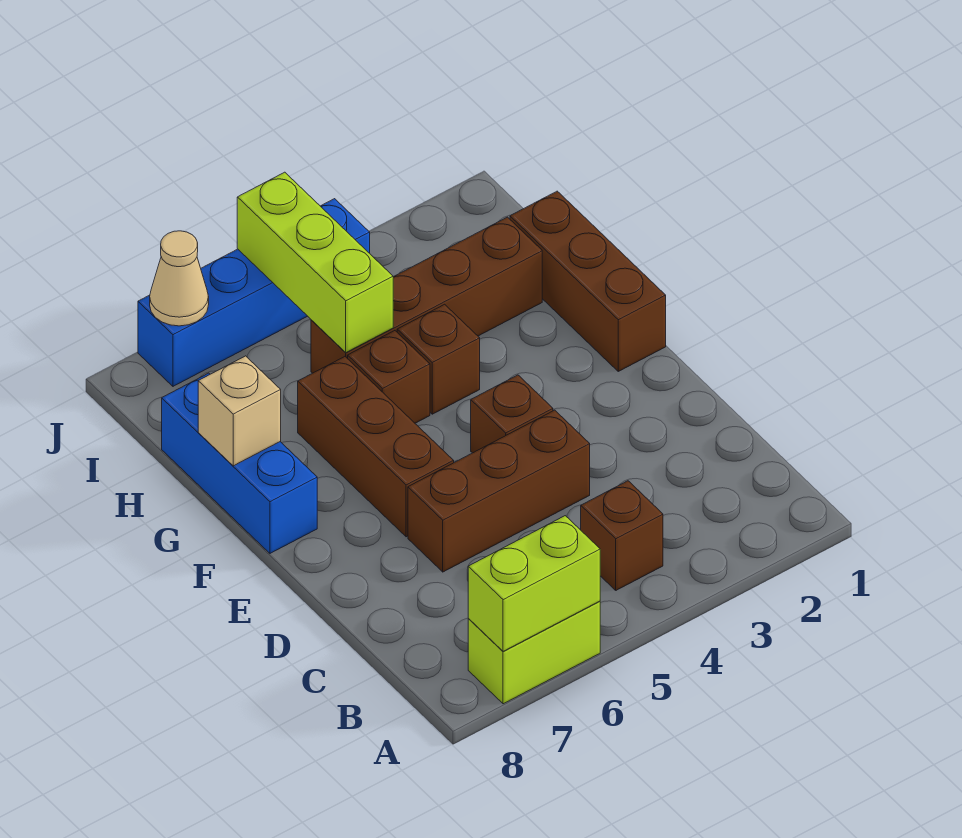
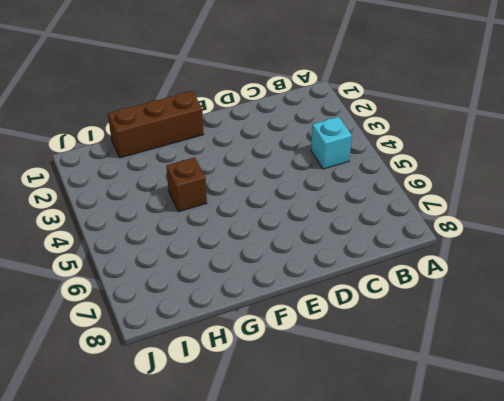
cyan 1x1 brick [311,117,352,169] -> brown 1x1 brick [581,481,663,590]
none -> lime 1x2 brick [468,601,600,704]
none -> brown 1x3 brick [408,410,590,572]
none -> brown 1x1 brick [471,375,553,453]

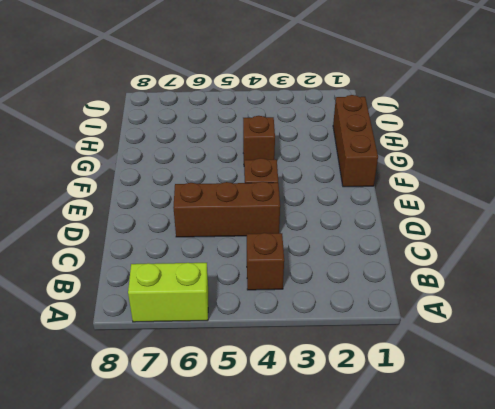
none -> brown 1x3 brick [298,357,454,537]
none -> blue 1x3 brick [162,373,317,553]
none -> brown 1x1 brick [348,331,430,423]

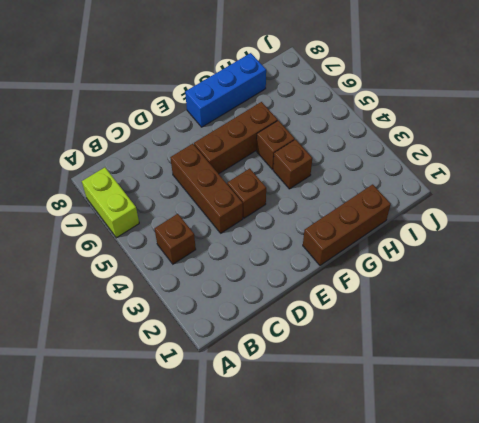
none -> brown 1x4 brick [311,217,542,373]
none -> blue 1x4 brick [138,199,370,386]
none -> lime 1x2 brick [468,516,600,651]

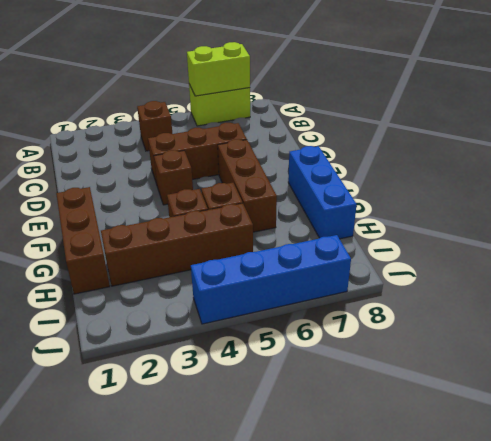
none -> tan 1x1 brick [198,356,281,466]
none -> lime 1x3 brick [237,172,393,353]
none -> tan 1x1 cone [150,231,209,326]

